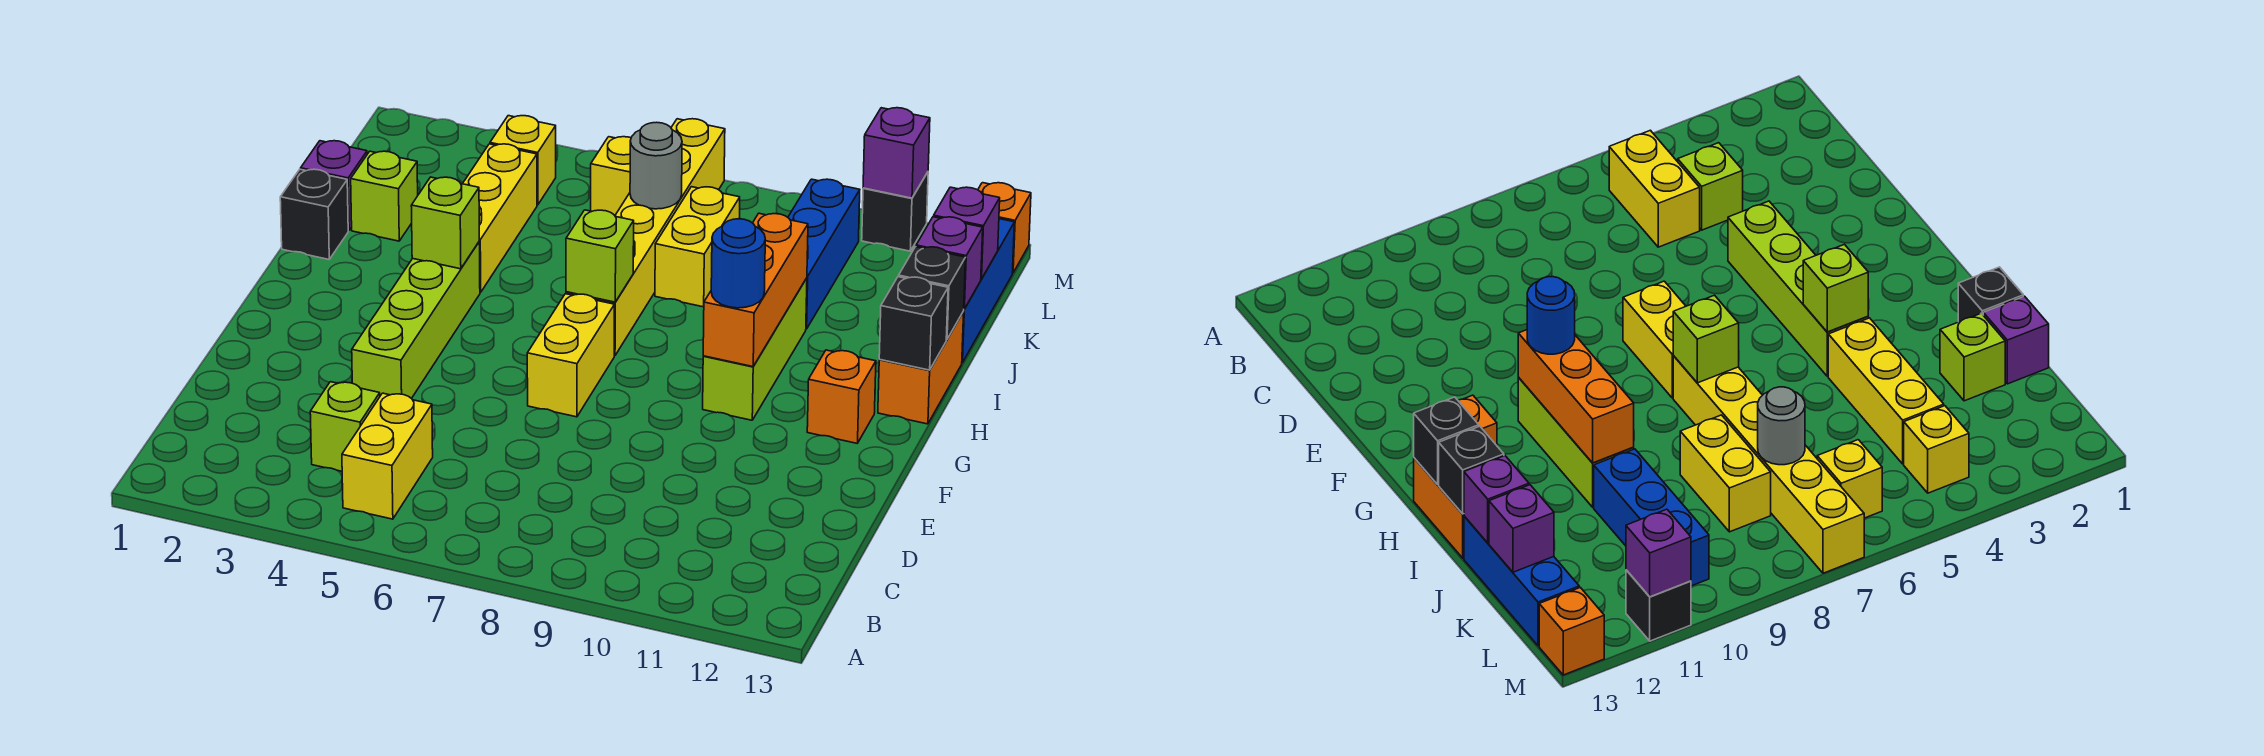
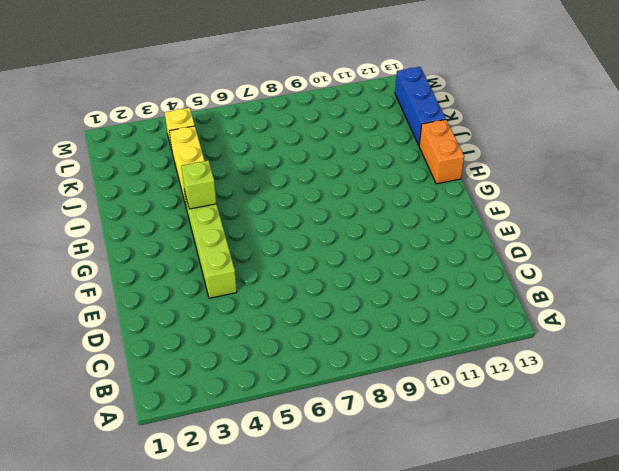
none -> yellow 1x2 brick [342,393,433,519]
none -> lime 1x1 brick [310,382,380,471]
none -> yellow 1x2 brick [527,294,614,417]

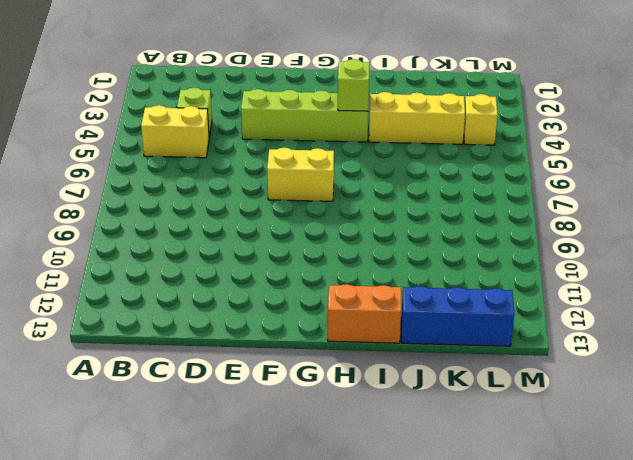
none -> lime 1x3 brick [703,278,807,420]
none -> orange 1x1 brick [807,350,876,443]
none -> yellow 1x6 brick [566,119,725,356]

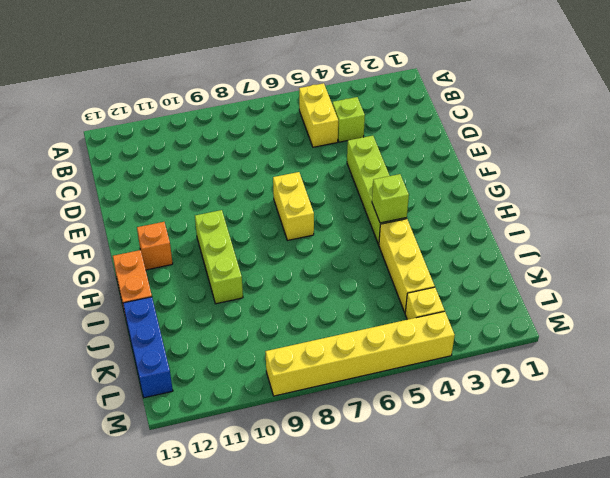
yellow 1x6 brick [265,311,455,396] -> yellow 1x6 brick turned to [566,119,725,356]
none -> black 1x1 brick [280,169,348,259]
none -> purple 1x1 brick [301,141,367,230]
none -> lime 1x1 brick [351,151,418,241]

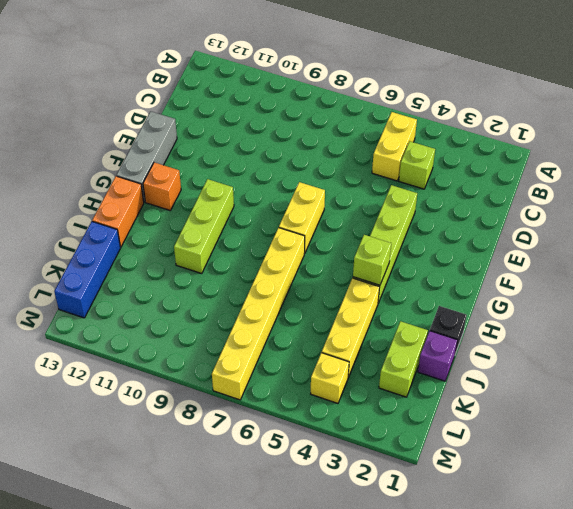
grey 1x3 brick [116,111,177,202] -> none
lime 1x2 brick [379,321,428,397] -> lime 1x1 brick [351,151,418,241]
none -> yellow 1x2 brick [655,187,740,307]
none -> blue 1x3 brick [788,179,860,329]
none -> yellow 1x1 brick [591,137,631,215]

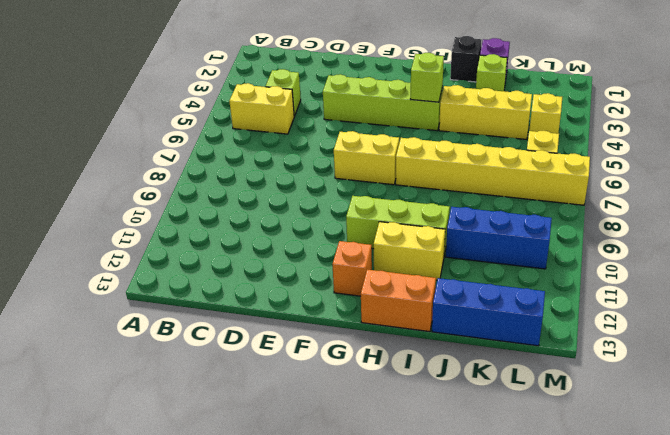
yellow 1x2 brick [374,222,445,280] -> yellow 1x2 brick moved to [655,187,740,307]
none -> black 1x1 brick [862,172,928,251]
none -> orange 1x1 brick [978,183,1031,273]
none -> orange 1x3 brick [703,213,808,367]

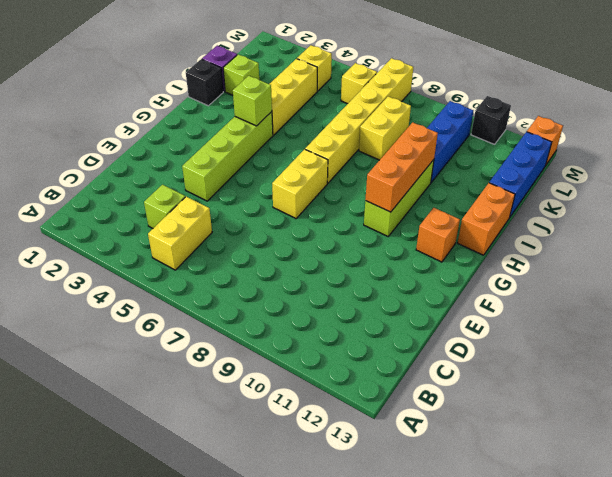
none -> lime 1x1 brick [566,210,634,302]
none -> black 1x1 brick [879,277,948,370]
none -> black 1x1 brick [899,247,965,339]

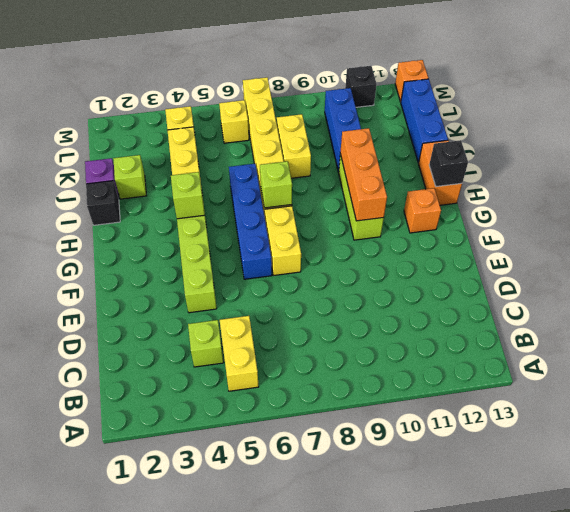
blue 1x4 brick [229,164,272,279] -> none
none -> black 1x1 brick [899,247,965,339]
none -> purple 1x1 brick [916,217,983,309]
none -> grey 1x1 round brick [630,122,682,209]

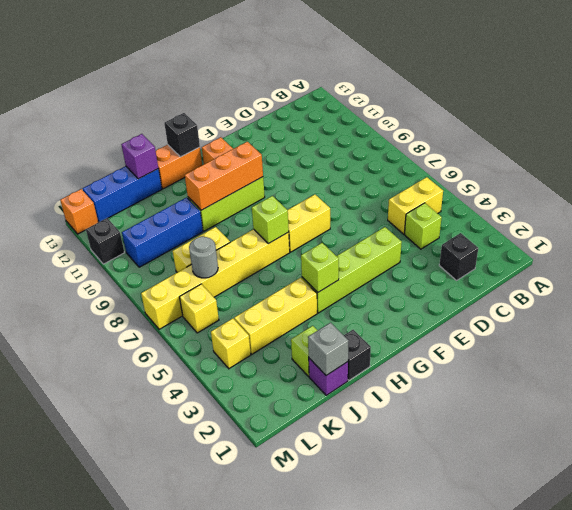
black 1x1 brick [439,233,478,280] -> black 1x1 brick moved to [899,247,965,339]
grey 1x1 brick [308,323,348,376] -> none
none -> purple 1x1 brick [934,187,1000,279]
none -> purple 1x1 brick [863,108,930,198]
none -> blue 1x1 round brick [711,219,765,308]

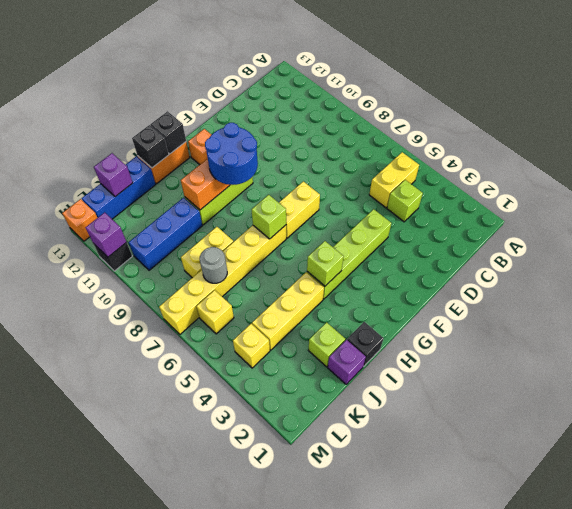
blue 2x2 round brick [205,123,258,185] -> blue 1x1 round brick [711,219,765,308]
none -> purple 1x1 brick [916,217,983,309]

